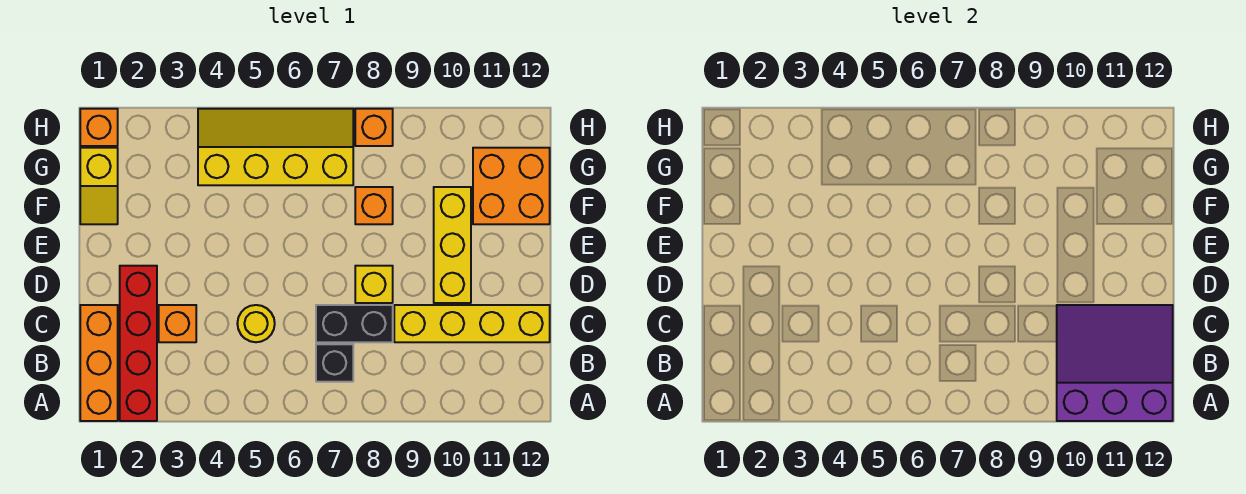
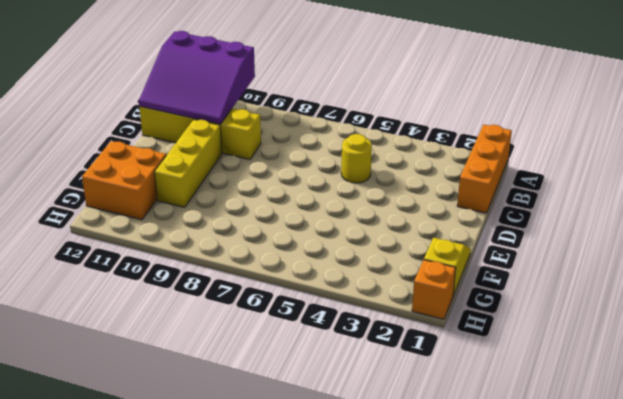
none -> red 1x4 brick [120,266,157,421]
none -> black 1x1 brick [316,344,353,382]
none -> orange 1x1 brick [159,305,196,342]

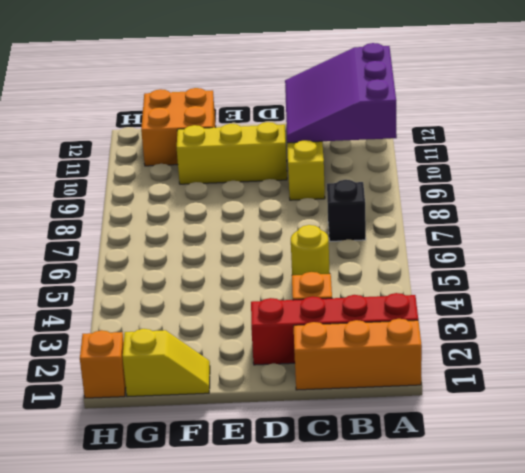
none -> black 1x2 brick [316,305,393,342]
none -> yellow 1x1 brick [355,266,393,303]
none -> orange 1x1 brick [355,187,393,224]

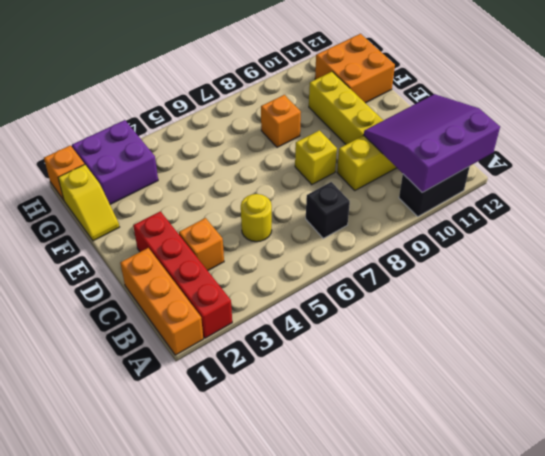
black 1x2 brick [399,166,470,217] -> black 1x2 brick moved to [316,305,393,342]
purple 2x2 brick [72,120,158,204] -> none
none -> yellow 2x4 slope [198,109,353,185]
none -> orange 1x1 brick [355,109,393,146]

